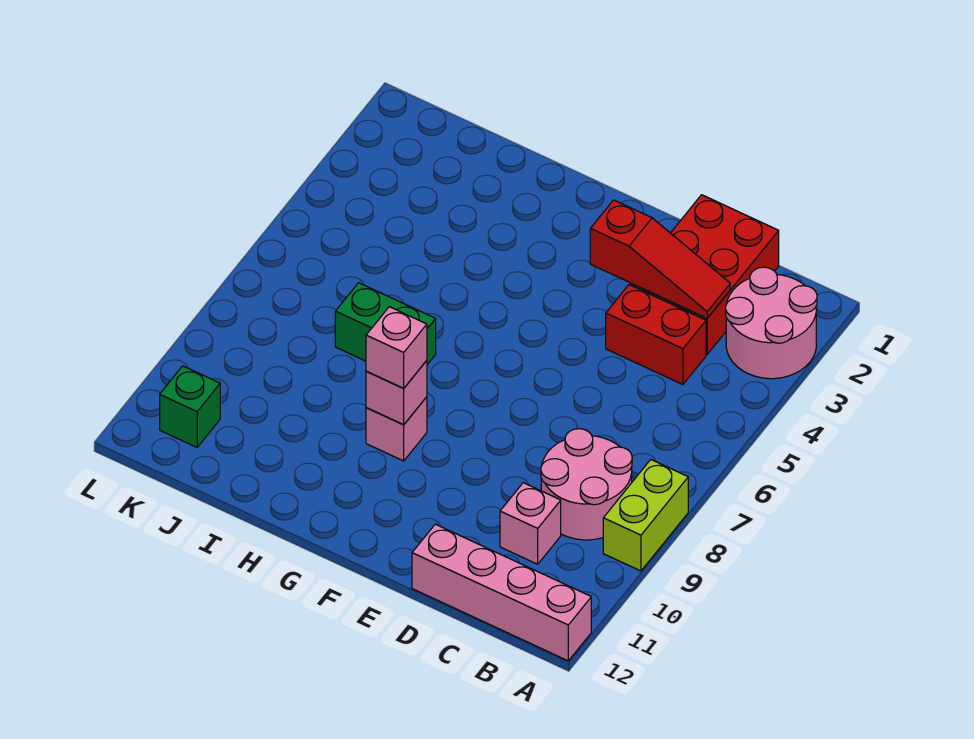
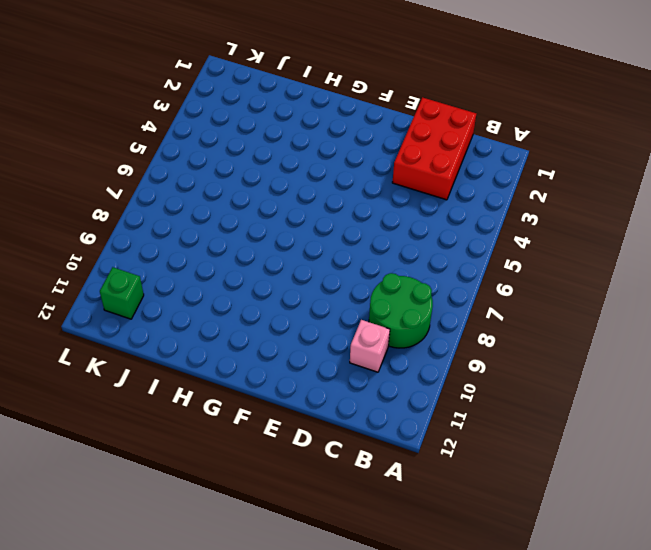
green 2x2 round brick [369,273,433,348] -> pink 2x2 round brick [541,429,632,540]
none -> pink 2x2 round brick [726,267,817,379]
none -> lime 1x2 brick [603,460,688,571]
none -> pink 1x4 brick [412,524,591,661]

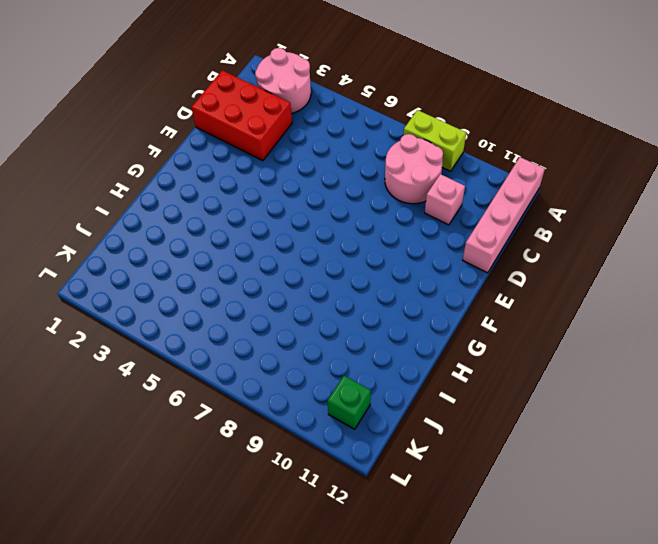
none -> red 1x2 brick [606,285,706,385]
none -> pink 1x1 brick [366,397,427,461]
none -> green 1x2 brick [335,283,436,365]

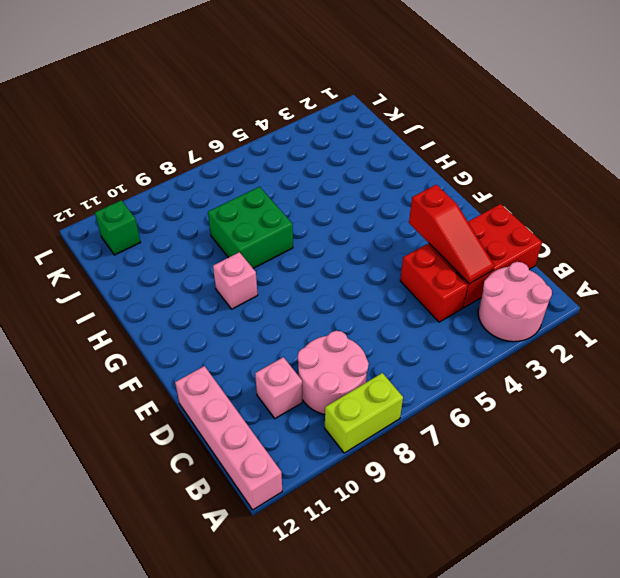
green 2x2 brick [208,187,293,268] -> green 1x2 brick [335,283,436,365]
none -> pink 1x1 brick [366,361,427,425]
none -> pink 1x1 brick [366,307,427,388]

